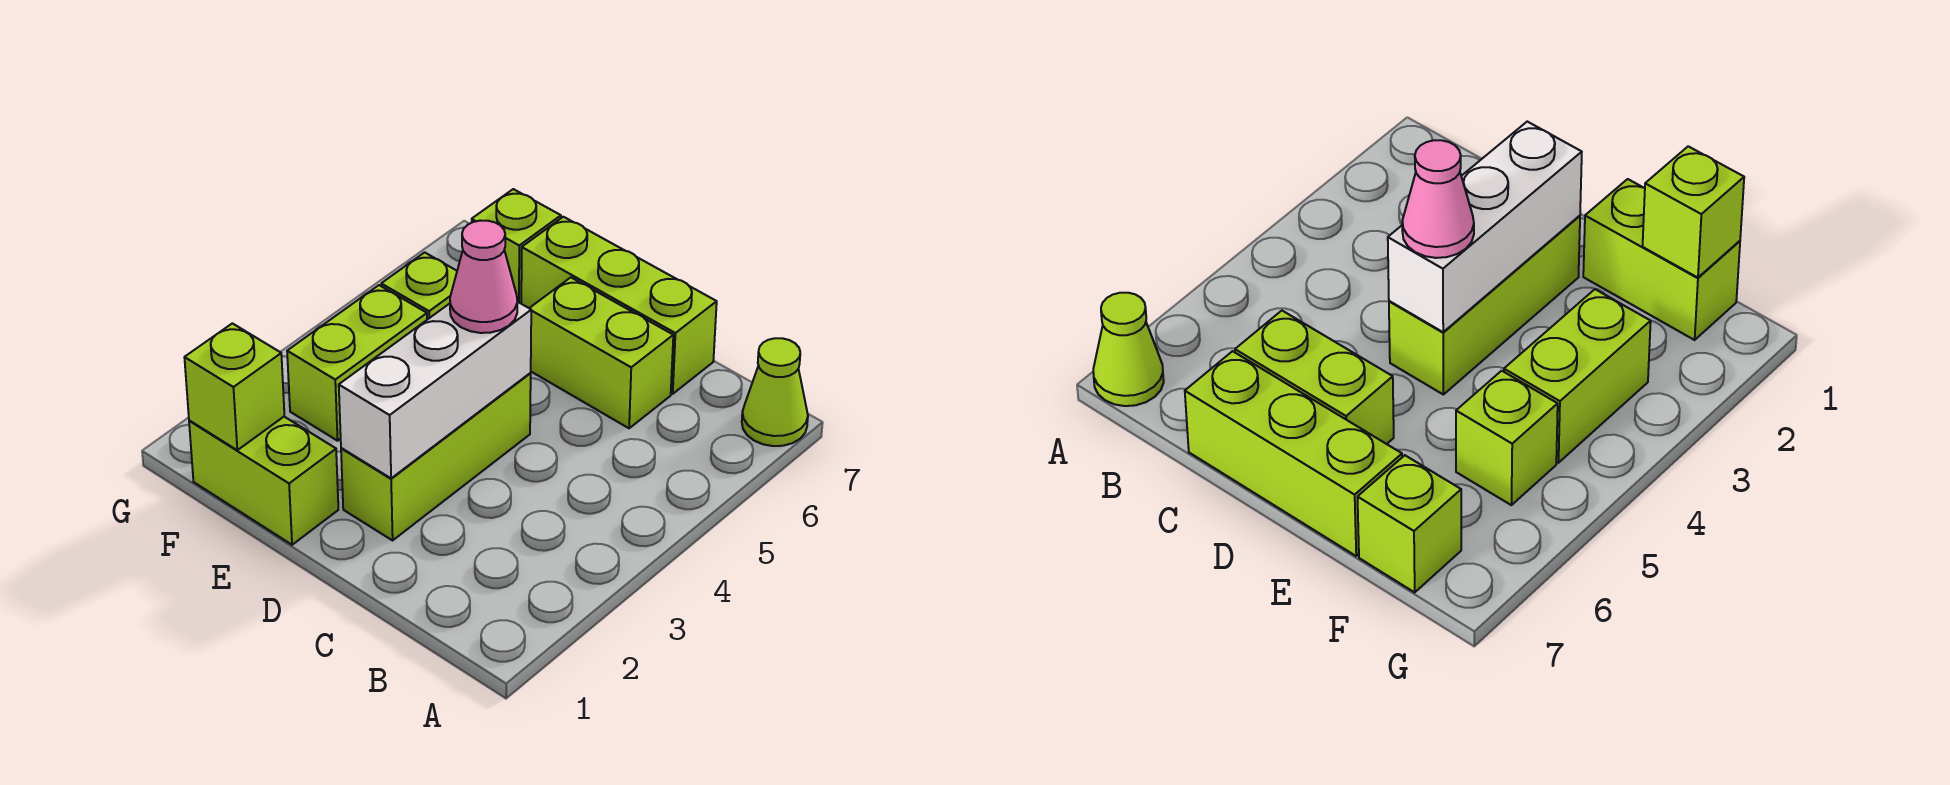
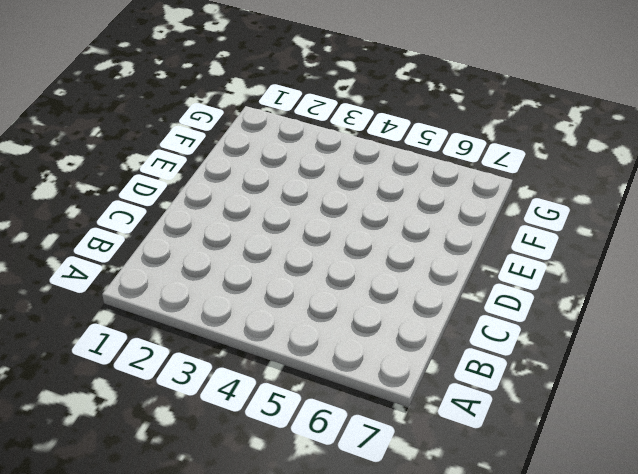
none -> lime 1x1 cone [742,338,808,446]
none -> lime 1x2 brick [529,277,673,428]

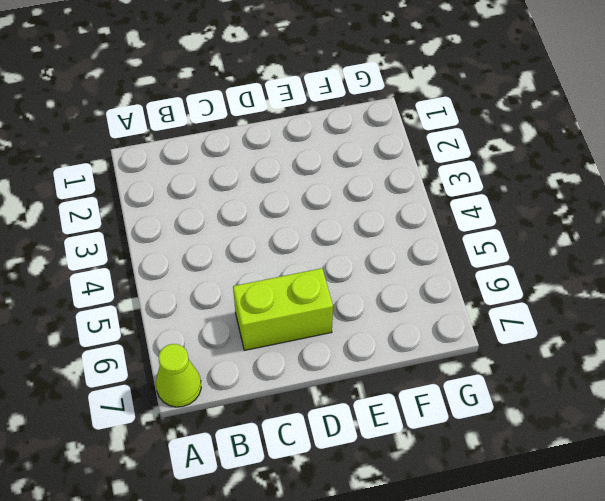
none -> lime 1x3 brick [521,217,717,394]
none -> lime 1x3 brick [341,373,531,540]

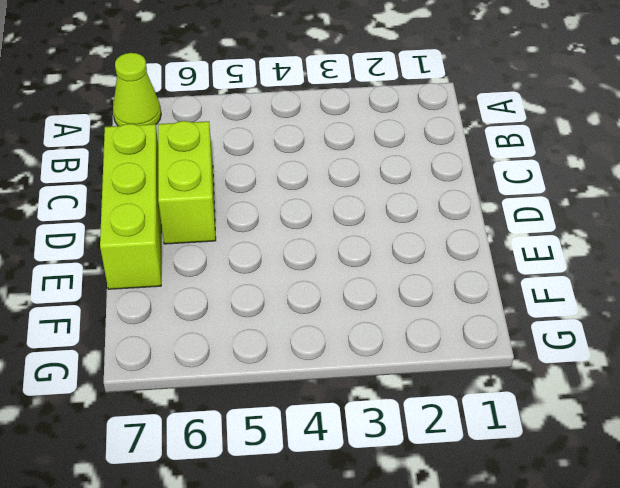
none -> lime 1x3 brick [341,373,531,540]
none -> lime 1x2 brick [189,417,338,545]

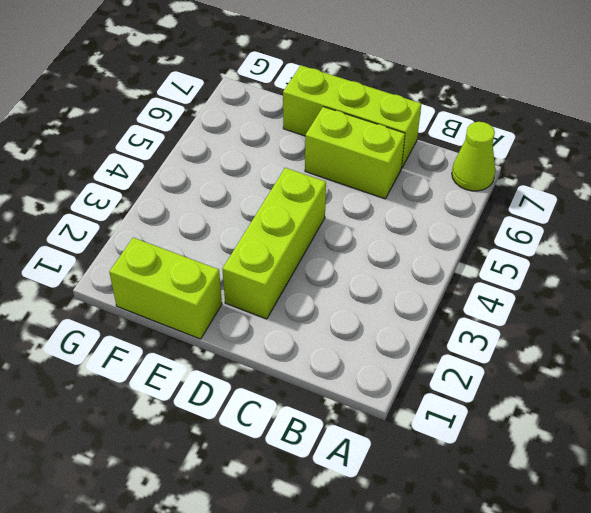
none -> lime 1x2 brick [287,285,427,441]
none -> lime 1x1 brick [381,252,457,320]

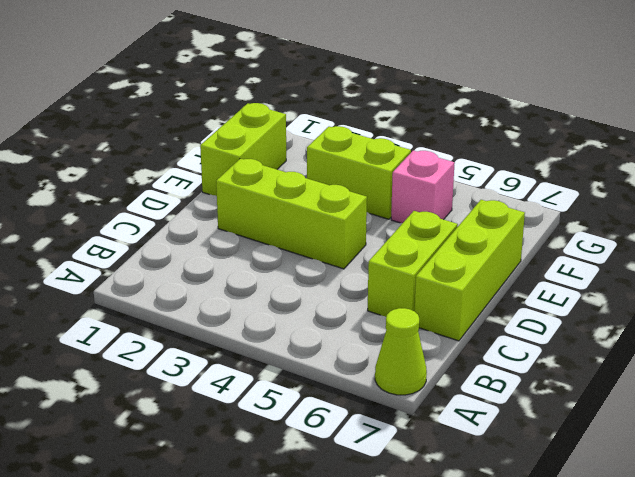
pink 1x1 brick [391,151,455,223] -> lime 1x1 brick [381,252,457,320]
none -> lime 1x1 brick [472,189,561,303]
none -> white 1x3 brick [339,302,531,478]

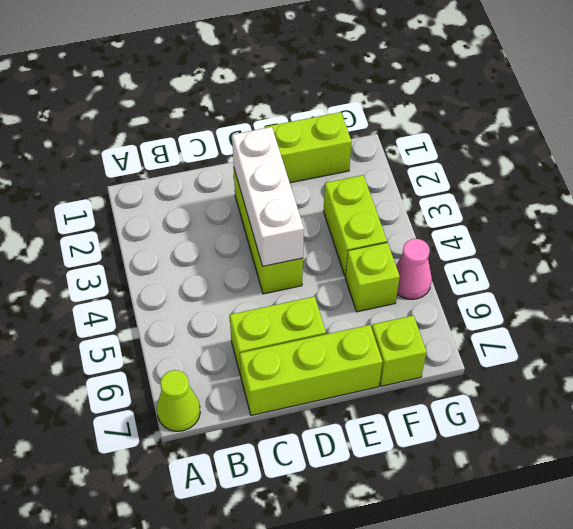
pink 1x1 cone [396,239,432,299] -> pink 1x1 cone moved to [450,221,517,333]
none -> lime 1x1 brick [184,323,284,450]

